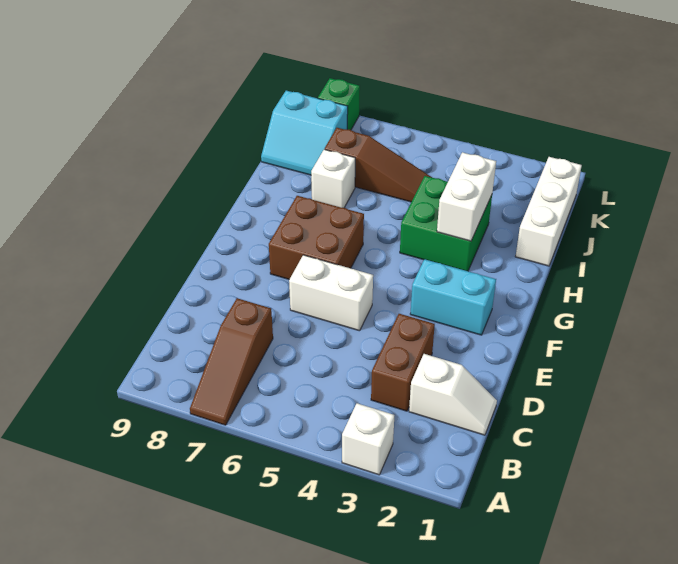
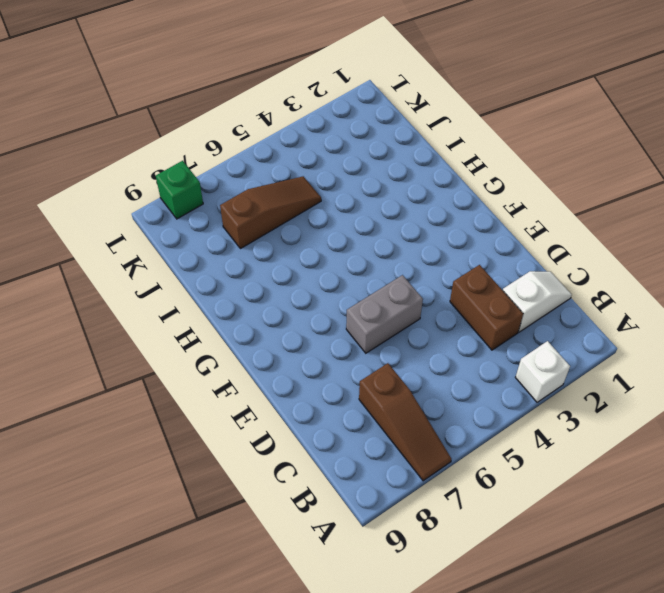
grey 1x2 brick [346,275,423,353] -> white 1x2 brick [289,255,373,331]
none -> cyan 1x2 brick [410,259,496,335]
none -> brown 2x2 brick [269,196,364,279]
none -> green 2x2 brick [400,176,492,271]

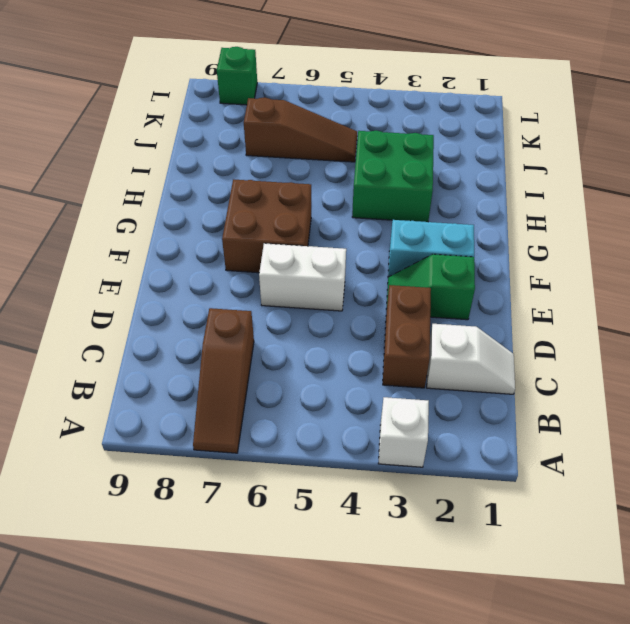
green 1x2 slope [386,254,475,320] -> none
none -> white 1x3 brick [515,157,582,266]
none -> white 1x1 brick [311,149,355,208]
none -> cyan 2x2 slope [261,91,348,175]

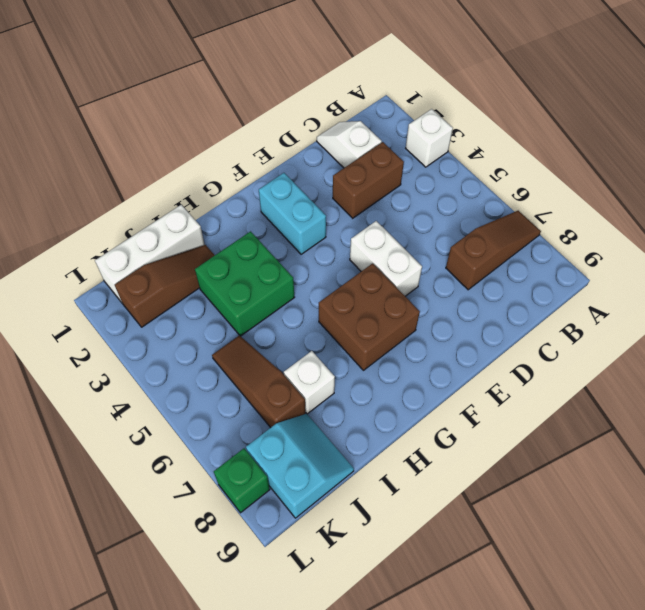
brown 1x3 slope [115,245,215,327] -> none
none -> white 1x2 brick [437,152,496,241]

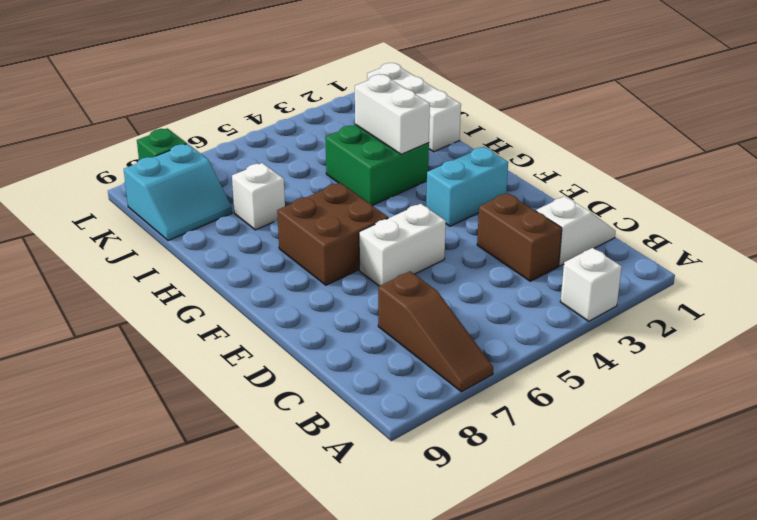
none -> brown 1x3 slope [325,128,432,202]

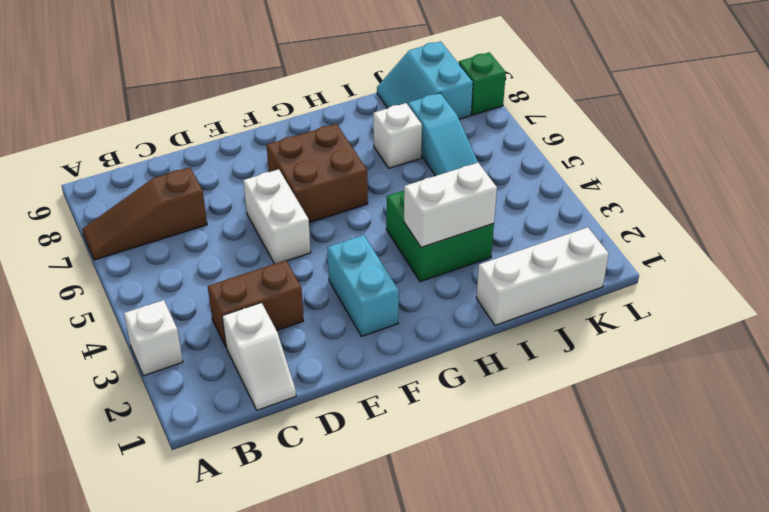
cyan 1x3 slope [408,93,478,176] -> brown 1x3 slope [325,128,432,202]

